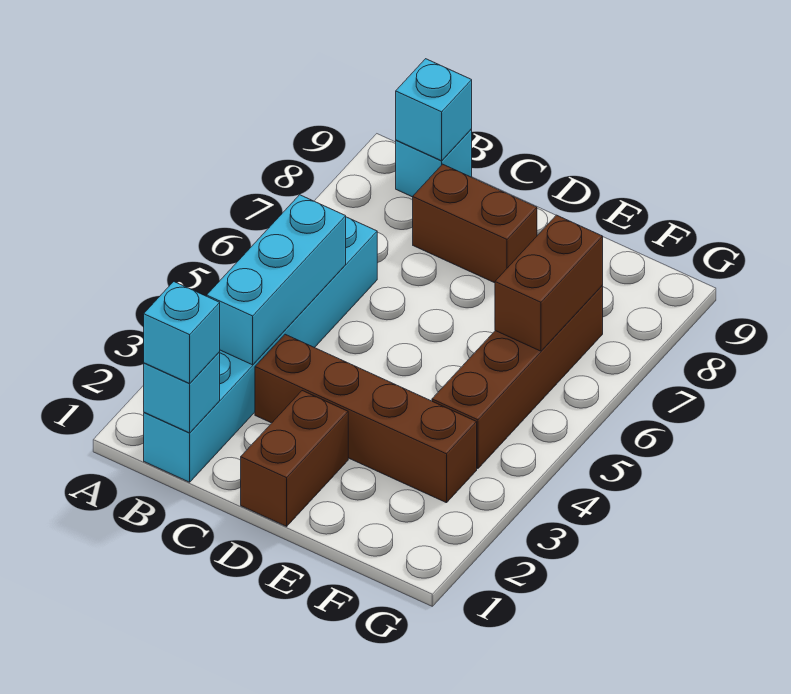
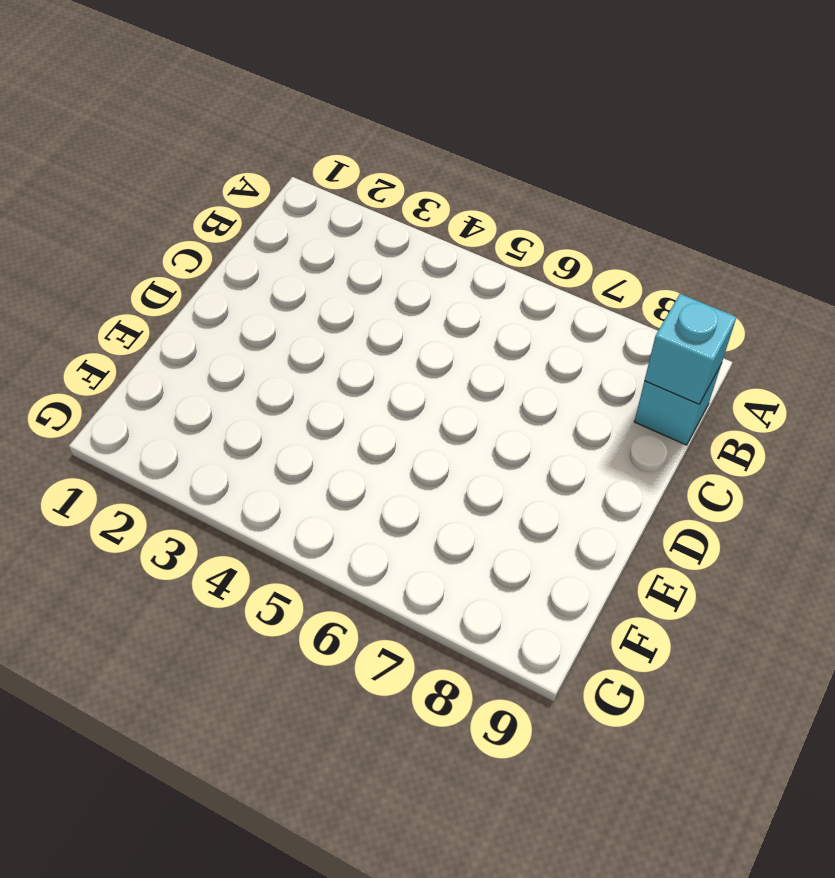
none -> cyan 1x6 brick [144,217,377,482]
none -> brown 1x4 brick [255,334,477,503]

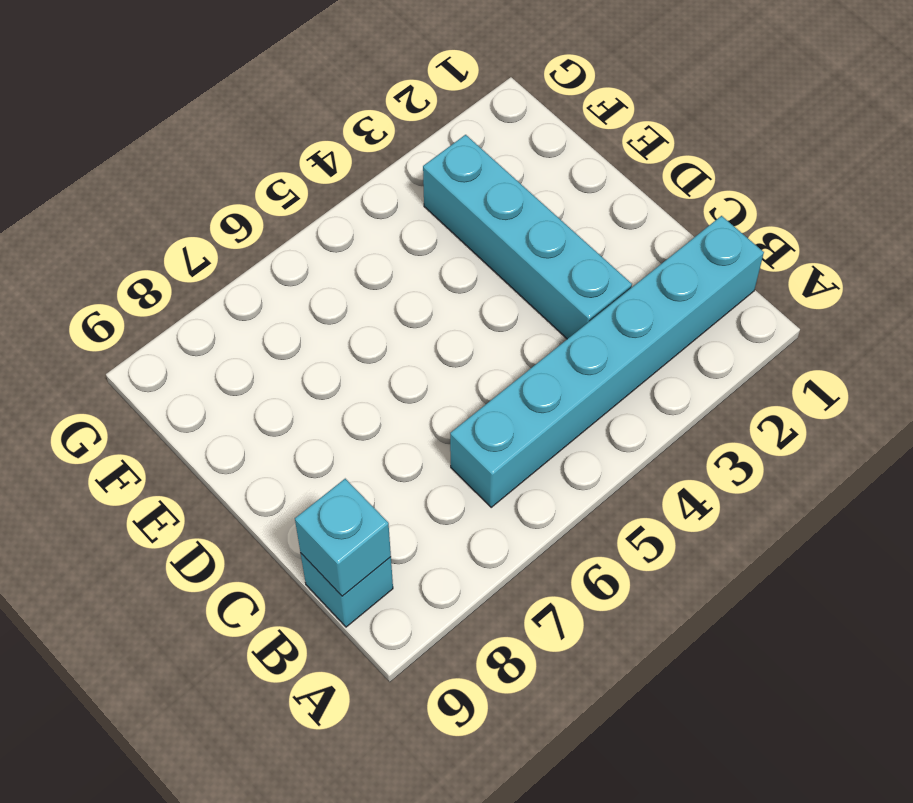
cyan 1x4 brick [423,135,632,339] -> brown 1x4 brick [255,334,477,503]
none -> brown 1x2 brick [413,164,537,283]
none -> brown 1x2 brick [241,391,348,526]

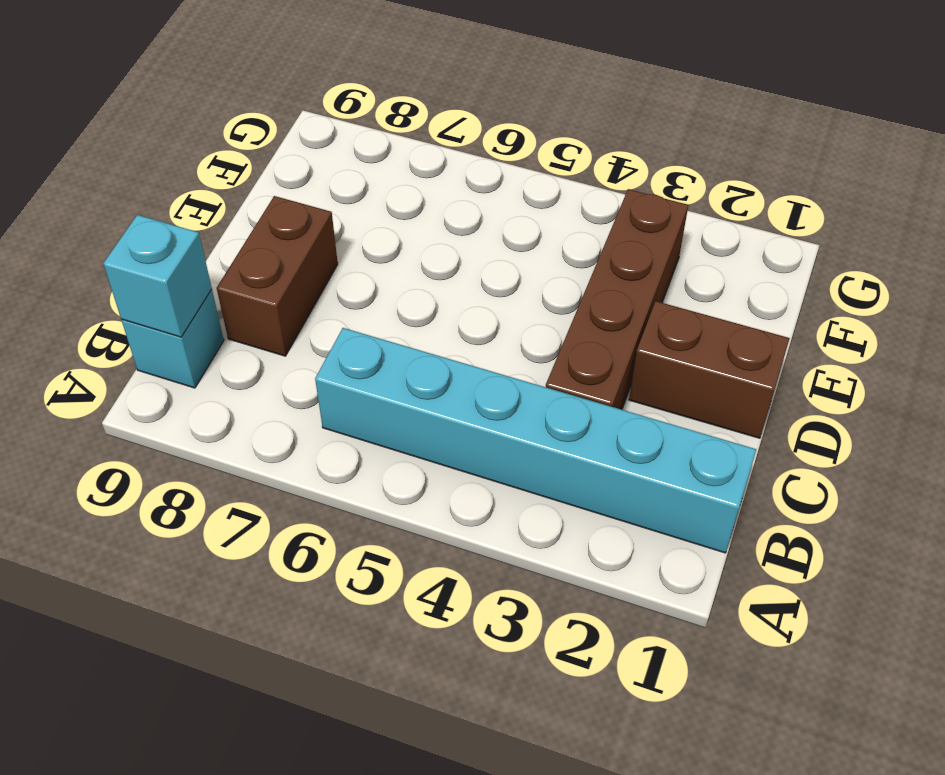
none -> brown 1x4 brick [432,286,603,469]
none -> cyan 1x1 brick [144,352,220,433]

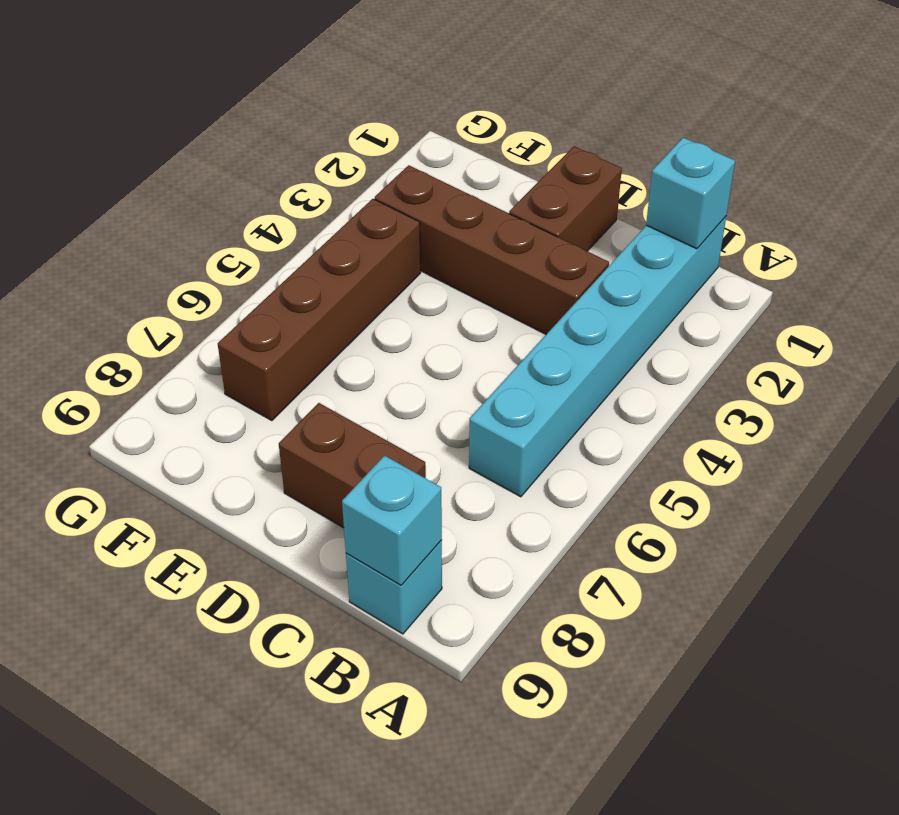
none -> cyan 1x3 brick [207,195,346,365]
none -> brown 1x2 brick [495,215,603,351]

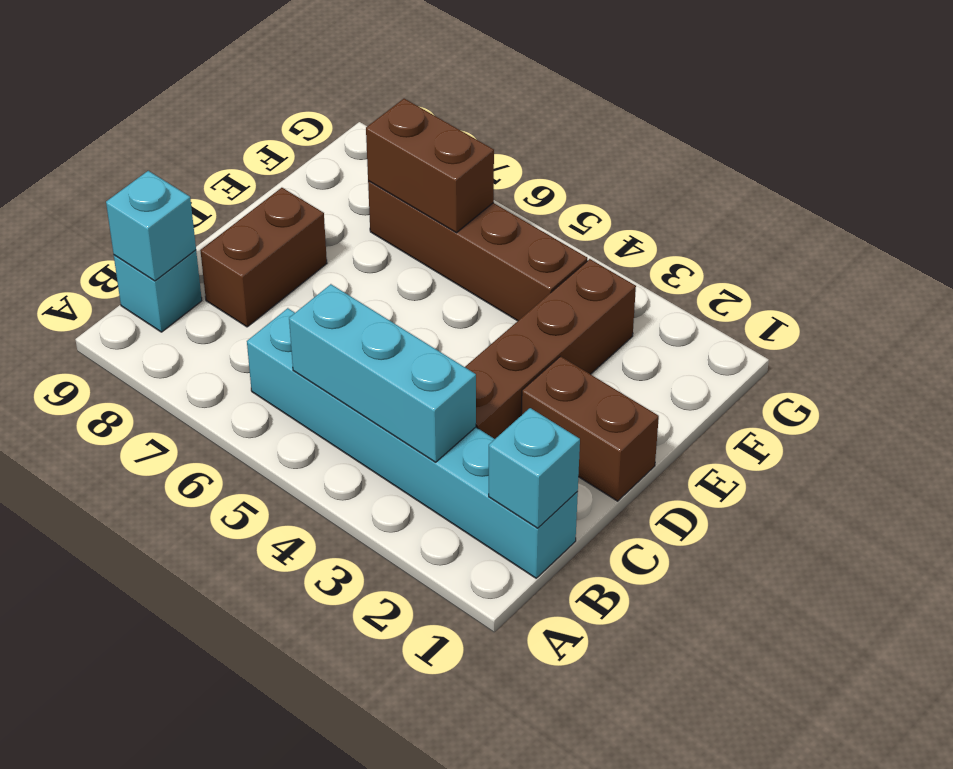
none -> cyan 1x1 brick [144,282,220,383]

